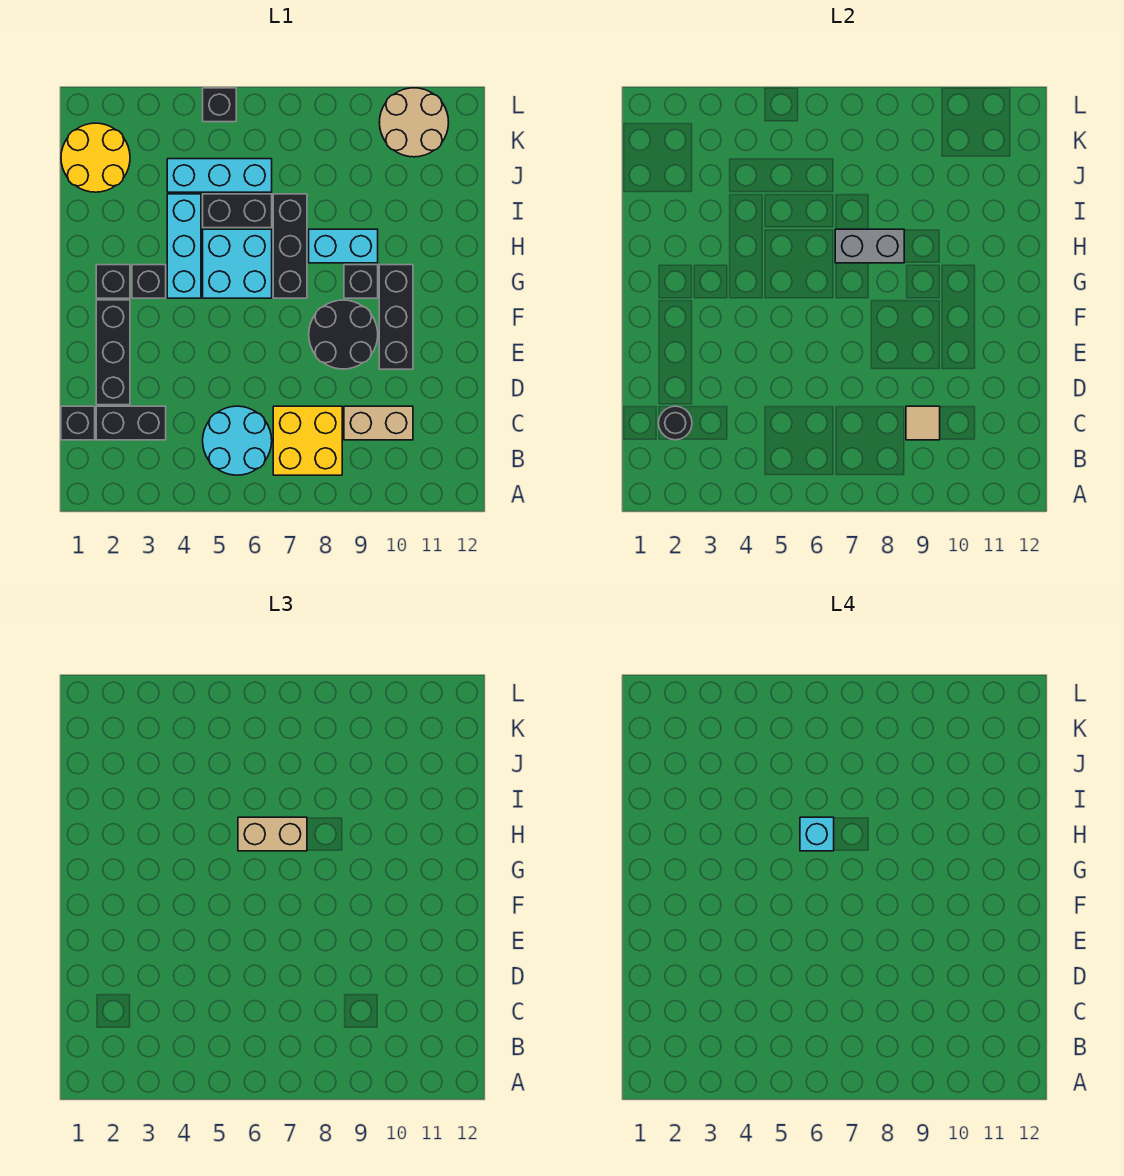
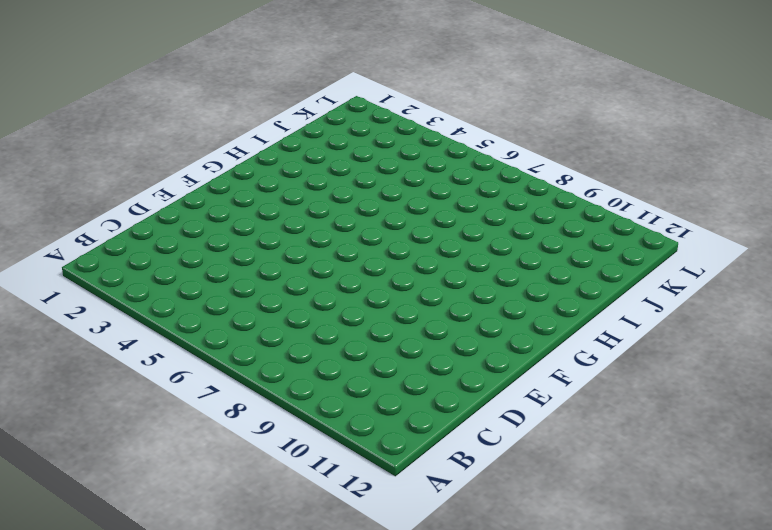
none -> cyan 2x2 round brick [203,406,272,475]
none -> yellow 2x2 brick [273,406,342,475]
none -> black 1x1 brick [61,406,95,440]

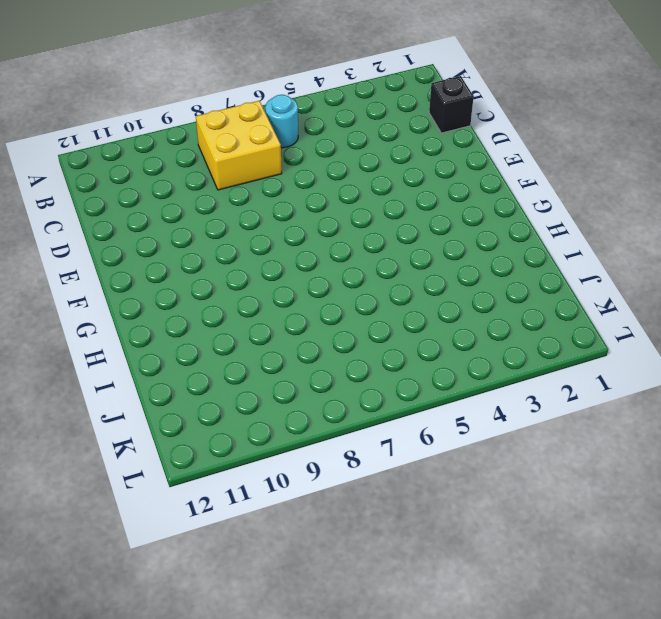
cyan 1x1 round brick [265,95,298,148] -> cyan 2x2 round brick [203,406,272,475]
none -> black 1x2 brick [96,406,166,440]
none -> tan 1x2 brick [344,406,413,440]
none -> black 1x3 brick [96,300,130,405]

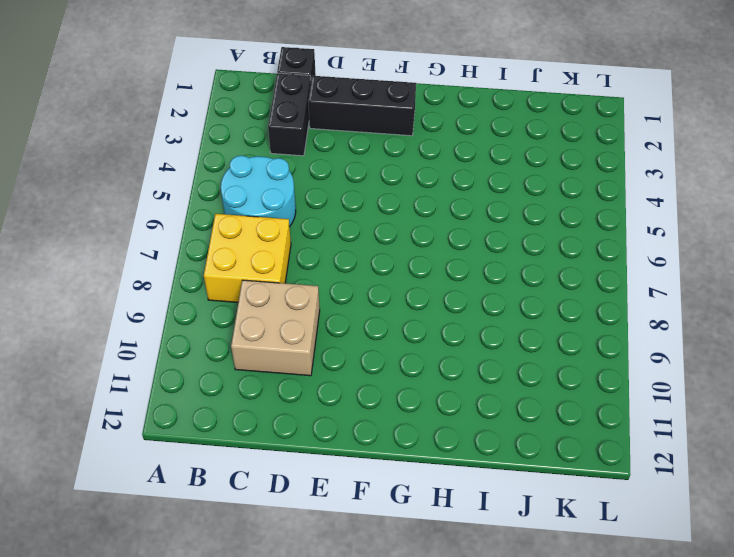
tan 2x2 brick [231,280,320,376] -> tan 1x2 brick [344,406,413,440]
none -> black 2x2 round brick [309,300,378,369]
none -> black 1x3 brick [379,265,413,369]
none -> black 1x1 brick [96,265,130,298]

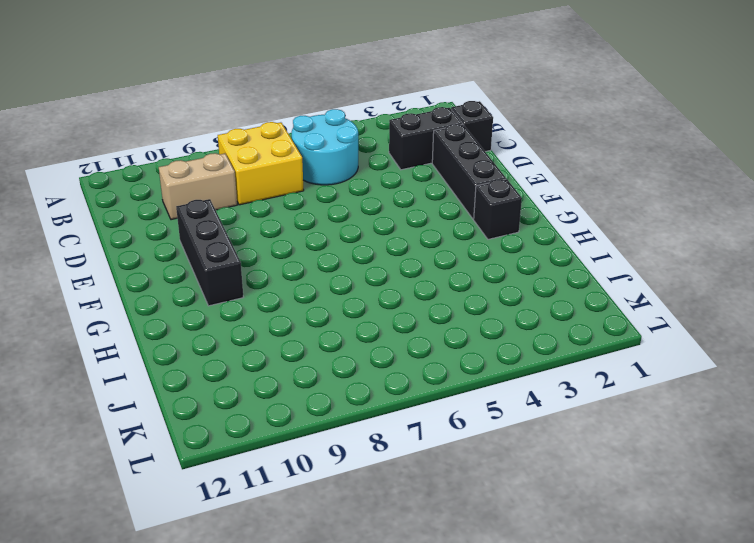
none -> black 2x2 round brick [309,300,378,369]
none -> black 1x1 brick [132,265,166,298]
none -> cyan 1x3 brick [167,194,201,298]

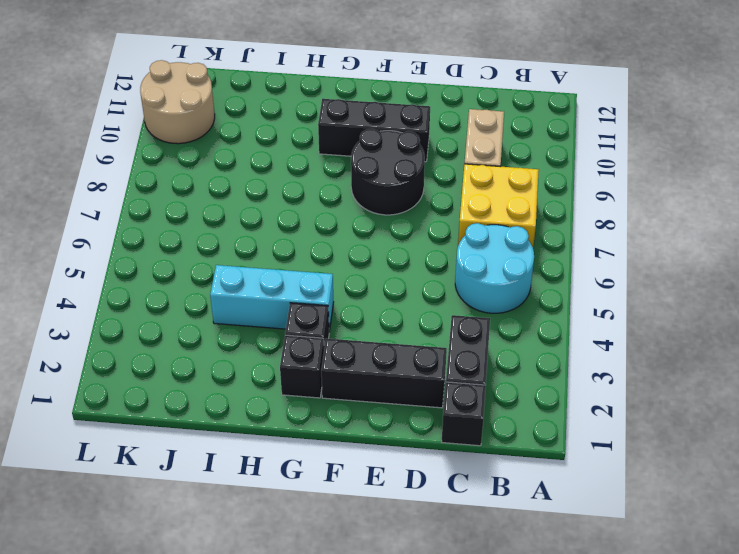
none -> cyan 2x2 brick [203,229,272,298]
none -> black 1x3 brick [273,194,307,298]
none -> black 1x1 brick [344,265,378,298]

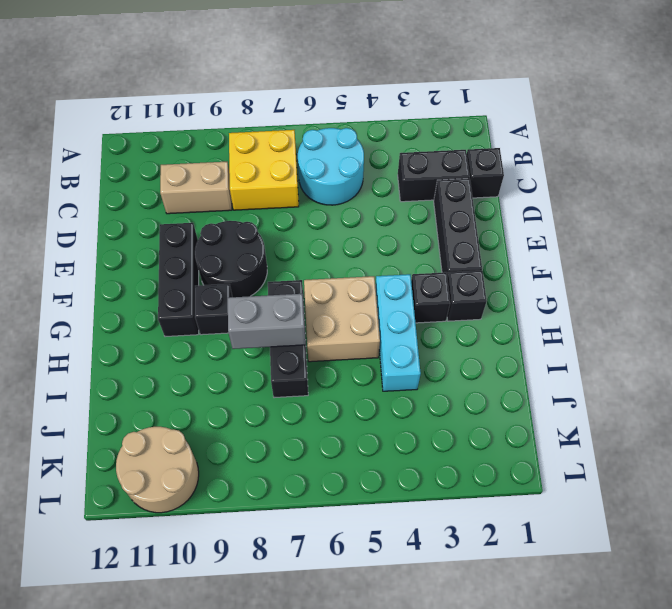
tan 2x2 brick [304,276,380,362] -> cyan 2x2 brick [203,229,272,298]
none -> cyan 1x2 brick [309,229,378,263]
none -> black 1x2 brick [203,194,272,228]
none -> yellow 2x2 round brick [61,123,130,192]

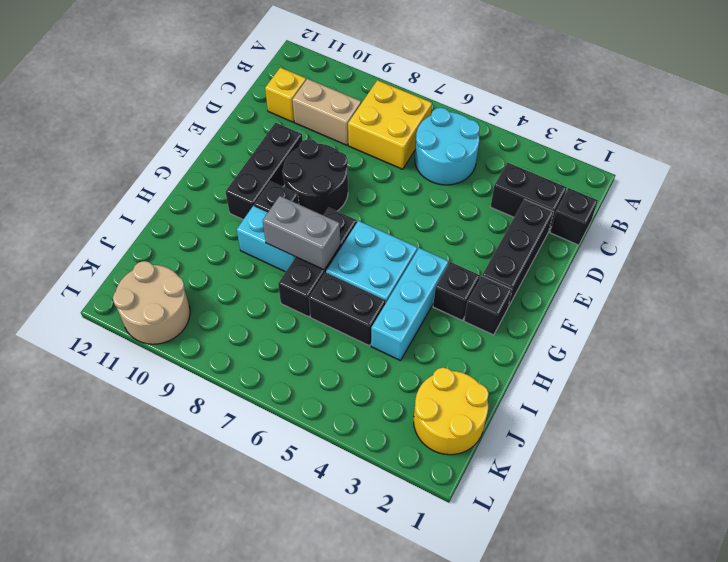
yellow 1x1 brick [265,68,306,122] -> none
none -> cyan 1x3 brick [167,159,272,192]
none -> black 1x1 brick [203,88,236,122]
none -> black 1x1 round brick [659,406,692,440]

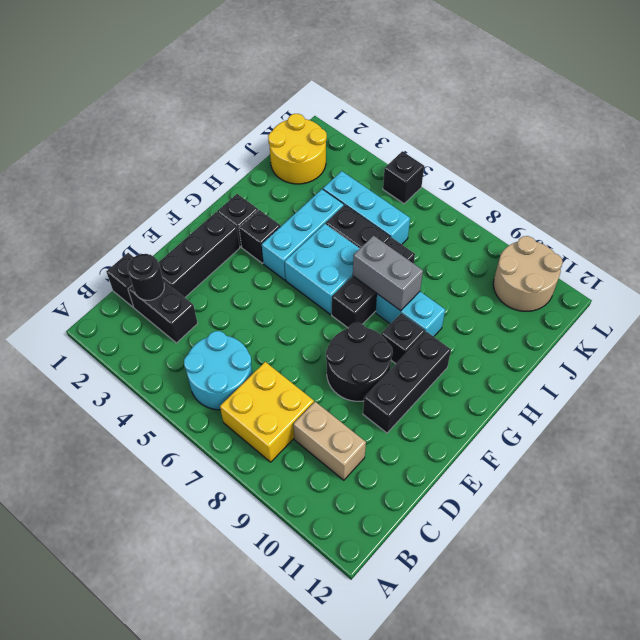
none -> tan 1x1 tile [906,406,940,440]
none -> tan 1x2 brick [238,817,307,851]
none -> cyan 1x1 brick [800,817,834,851]

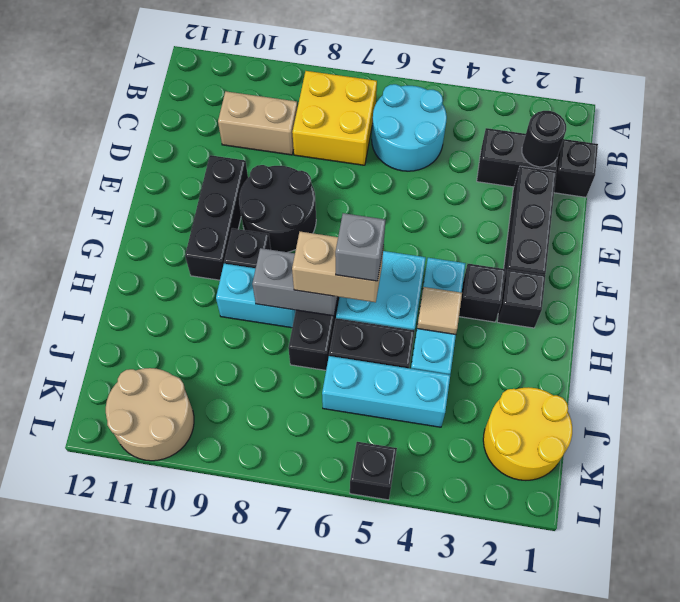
tan 1x1 tile [417,287,462,335] -> tan 1x1 tile moved to [906,406,940,440]
grey 1x1 brick [335,213,386,281] -> cyan 1x1 brick [800,817,834,851]

